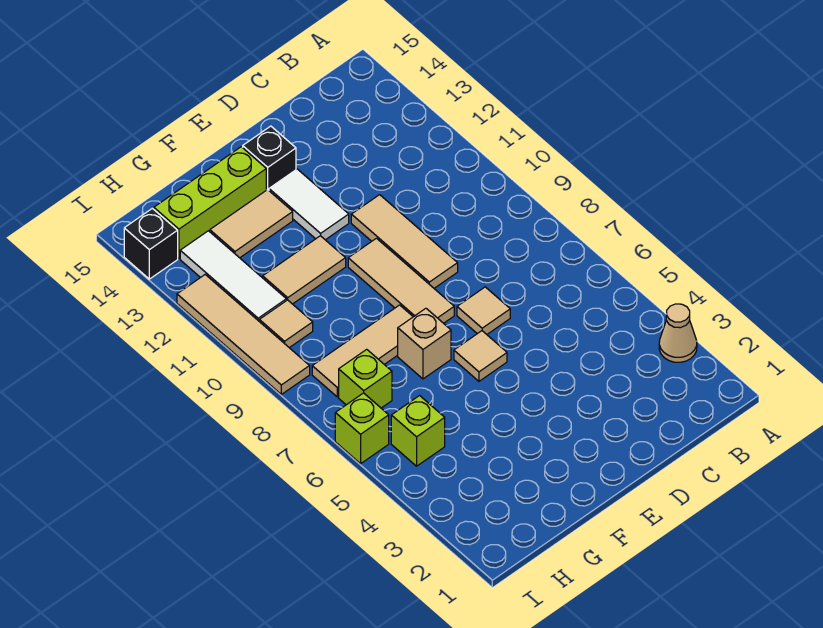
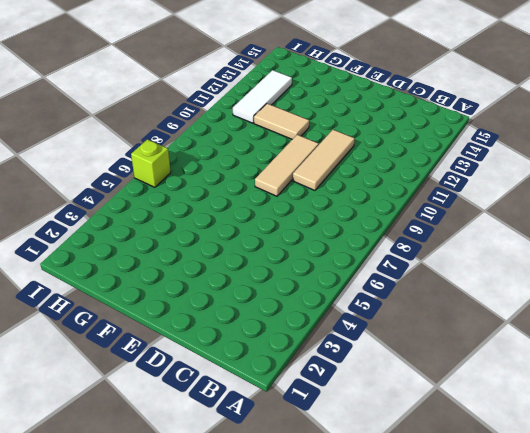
none -> tan 1x1 cone [659,304,697,362]
none -> tan 1x1 tile [457,287,510,334]
none -> tan 1x1 tile [454,331,507,381]

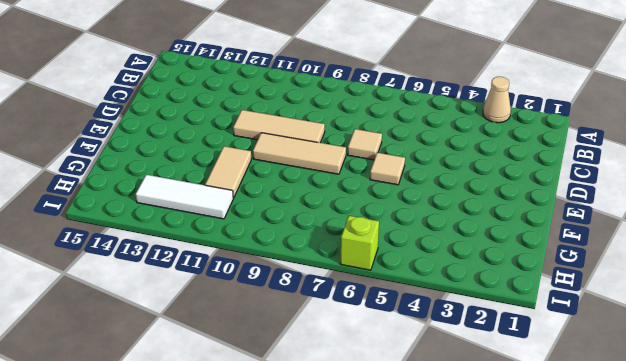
none -> white 1x2 tile [269,169,349,240]
none -> black 1x1 brick [243,126,296,190]
none -> tan 1x1 brick [398,308,451,379]

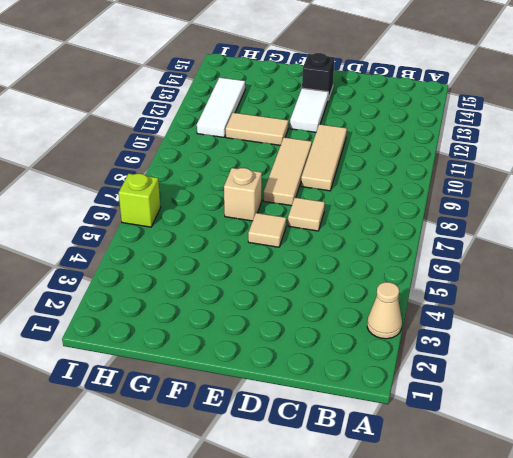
none -> tan 1x3 tile [312,305,413,397]
none -> tan 1x2 tile [210,190,293,258]
none -> lime 1x3 brick [154,147,266,258]

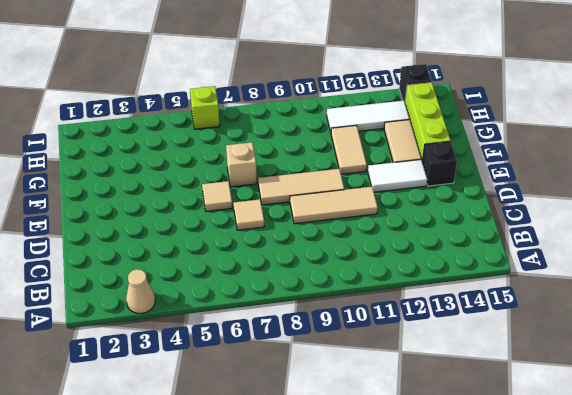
none -> tan 1x3 tile [312,305,413,397]
none -> lime 1x1 brick [391,396,445,466]
none -> lime 1x1 brick [339,349,392,408]

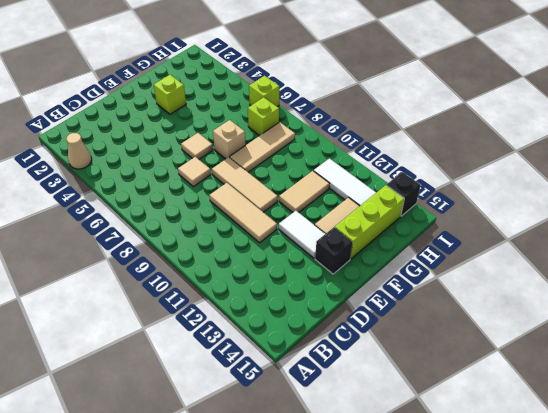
lime 1x1 brick [154,75,186,114] -> lime 1x1 brick moved to [391,396,445,466]
none -> tan 1x1 tile [259,300,313,348]
none -> tan 1x4 tile [177,275,310,394]

